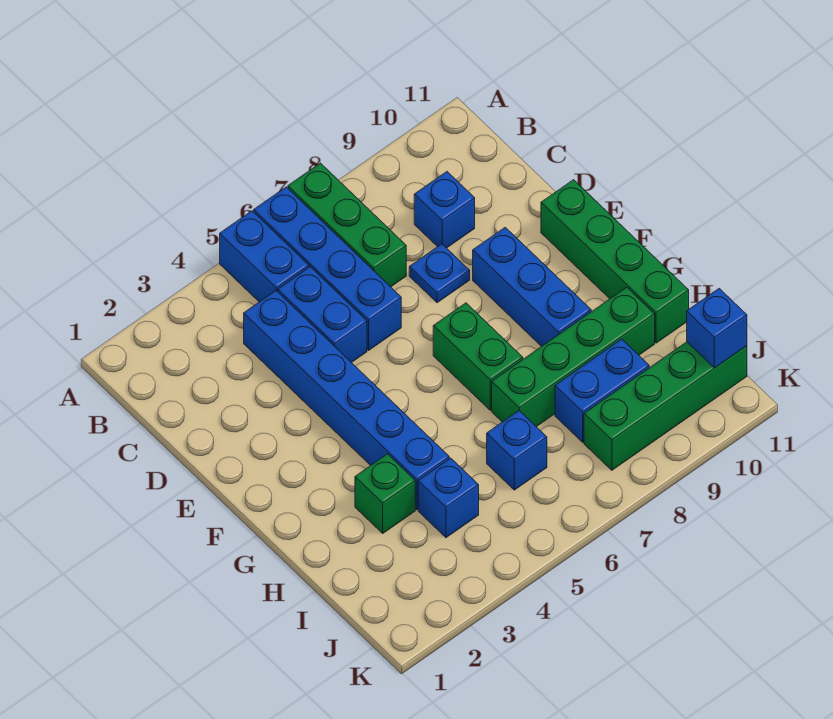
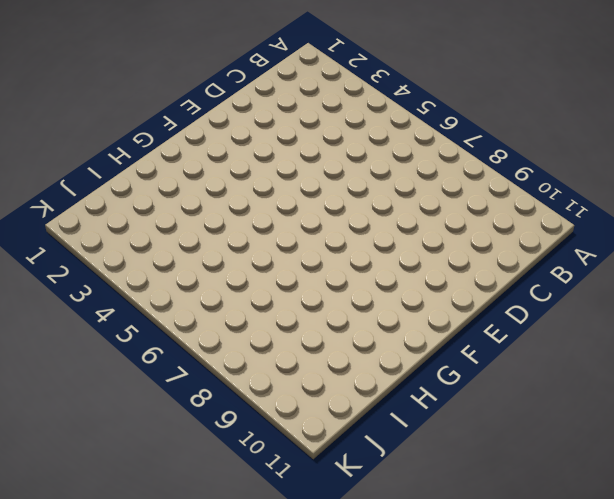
none -> blue 1x2 brick [220,211,309,302]
none -> blue 1x4 brick [254,187,401,350]
none -> green 1x3 brick [288,163,406,287]

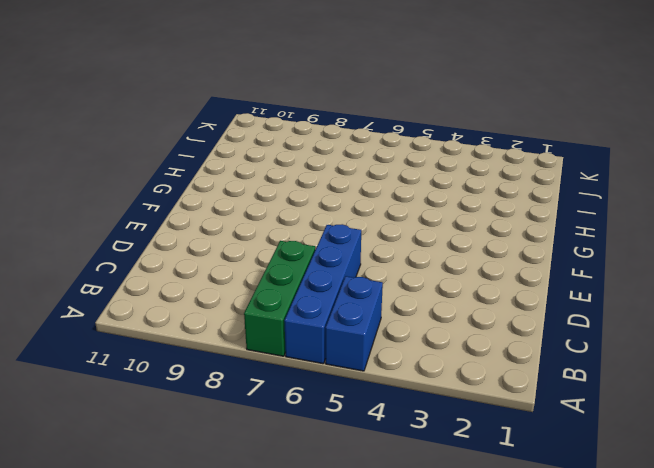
none -> blue 1x6 brick [244,291,449,510]
none -> blue 1x2 brick [278,267,367,363]
none -> blue 1x1 brick [414,172,475,248]

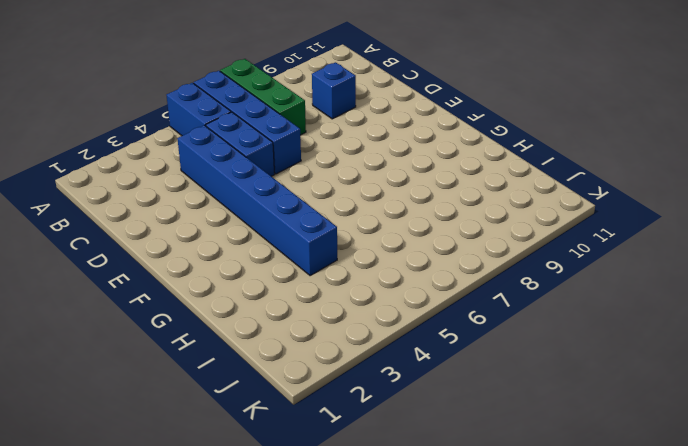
none -> blue 1x1 plate [409,244,470,303]
none -> blue 1x3 brick [473,227,591,347]
none -> green 1x4 brick [541,180,689,343]

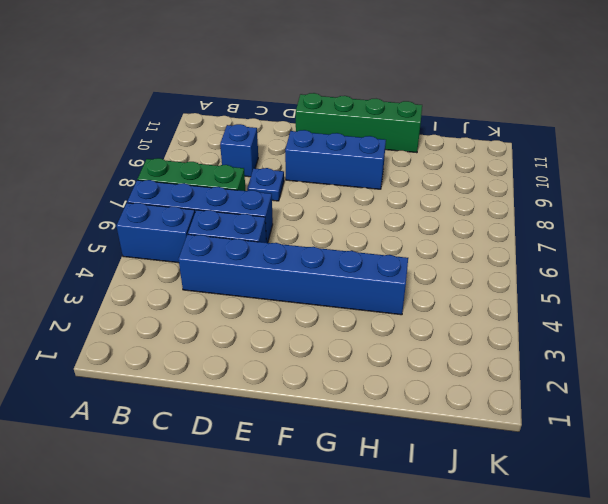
none -> green 1x2 brick [433,303,523,410]
none -> green 1x1 brick [355,454,415,533]
none -> green 1x4 brick [492,287,655,427]

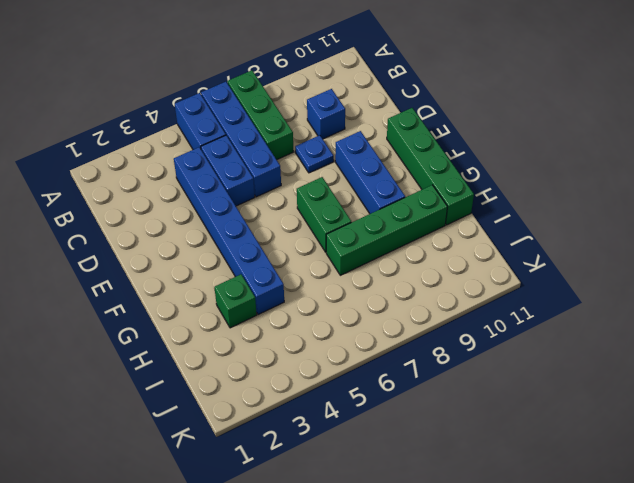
none -> blue 1x1 brick [418,458,479,538]
none -> blue 1x1 brick [487,411,547,490]
none -> blue 1x2 brick [555,339,649,442]

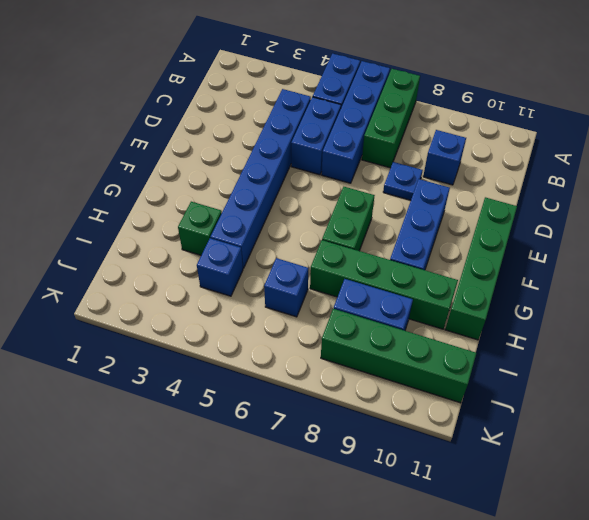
none -> blue 1x1 brick [687,289,747,368]

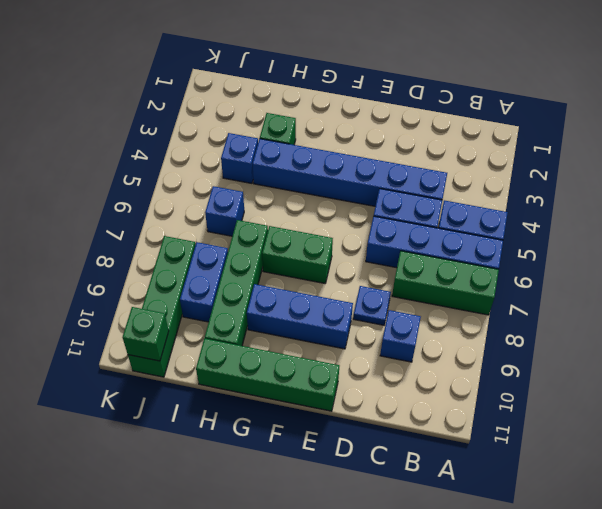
green 1x1 brick [123,307,169,361] -> blue 1x1 brick [687,289,747,368]

